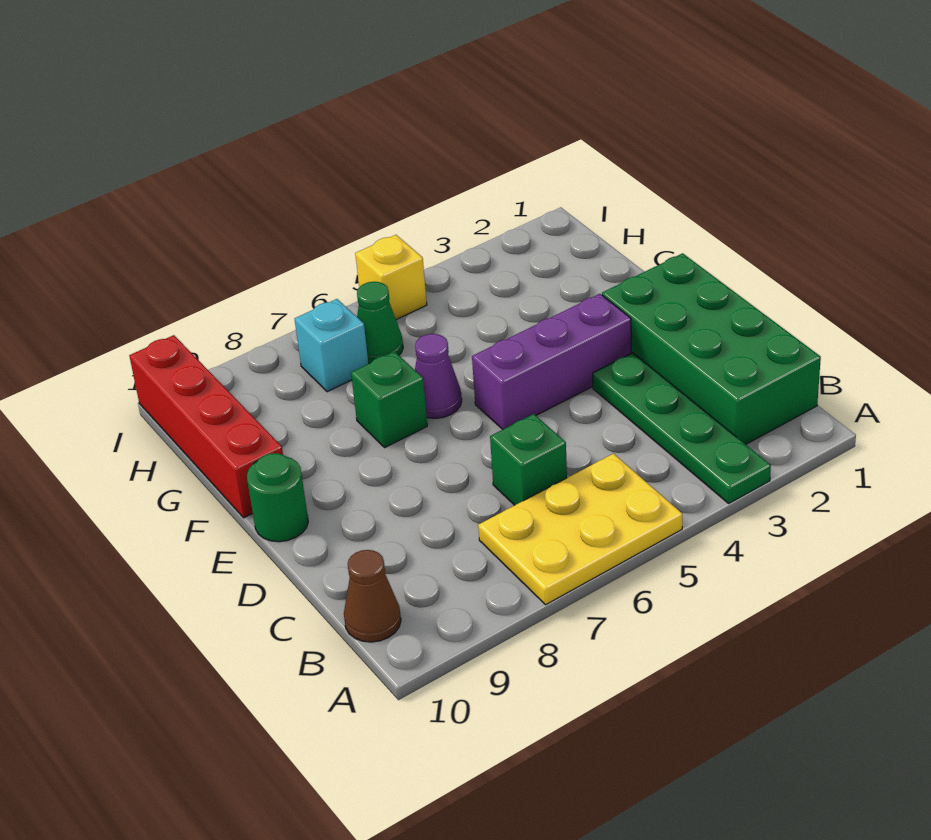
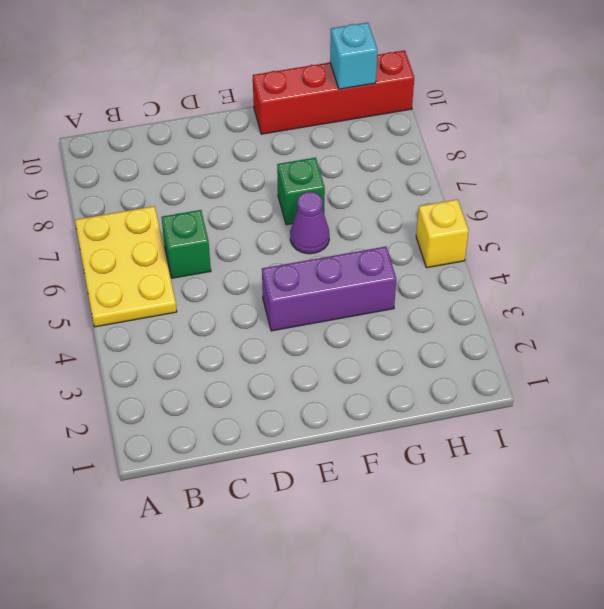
purple 1x3 brick [262,247,396,331] -> purple 1x3 brick turned to [472,294,631,429]
cyan 1x1 brick [330,23,377,89] -> cyan 1x1 brick moved to [295,299,368,392]
none -> green 1x4 plate [593,353,771,503]
none -> green 2x4 brick [602,253,821,444]
none -> brown 1x1 cone [344,550,401,642]

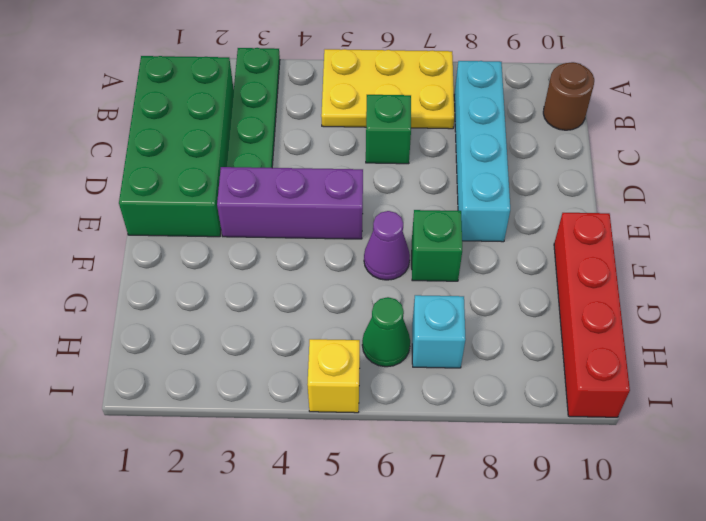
cyan 1x4 brick [454,61,510,242] -> none
brown 1x1 round brick [543,62,594,130] -> brown 1x1 cone [344,550,401,642]
none -> green 1x1 round brick [247,453,308,542]

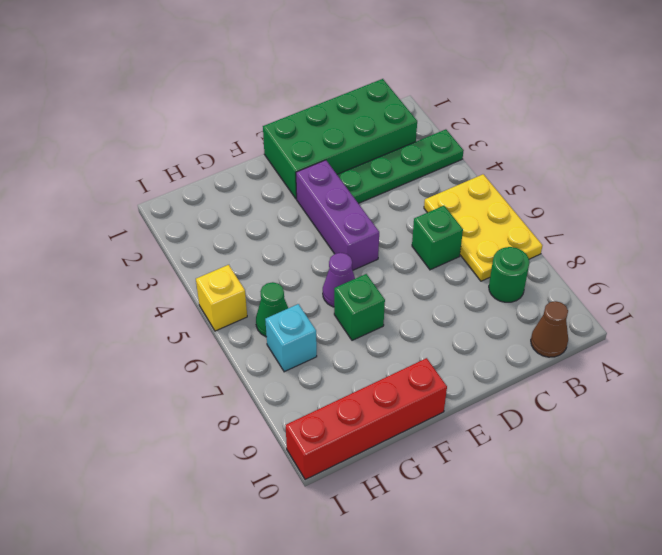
green 1x1 round brick [489,247,529,302] -> green 1x1 round brick moved to [247,453,308,542]

